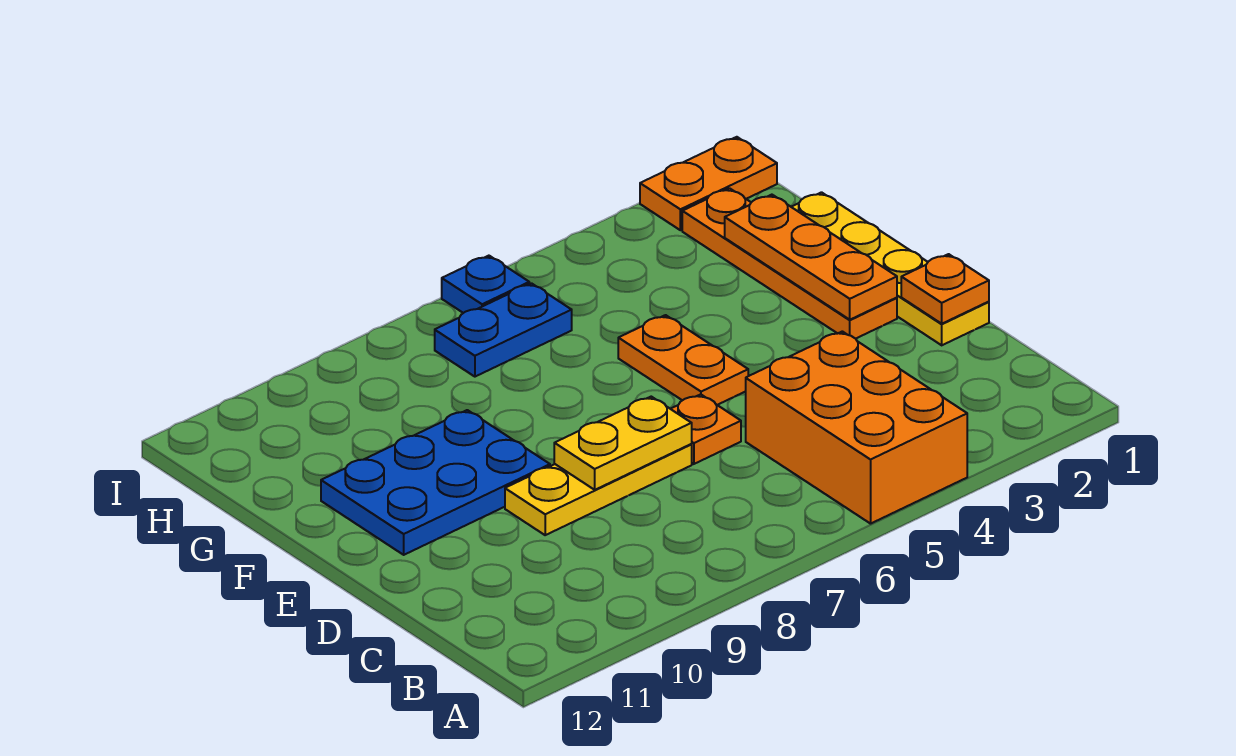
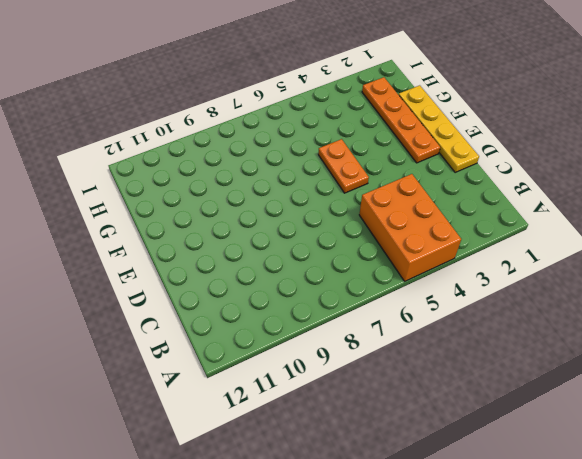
none -> orange 1x1 plate [671,394,741,464]
none -> yellow 1x3 plate [505,444,692,535]
none -> blue 2x3 plate [321,410,550,555]

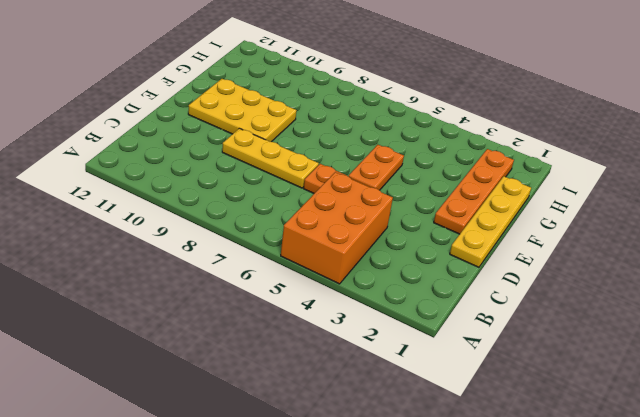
yellow 2x3 plate [188,79,297,142] -> blue 2x3 plate [321,410,550,555]
none -> blue 1x2 plate [435,283,572,377]
none -> orange 1x2 plate [640,137,777,230]
none -> blue 1x1 plate [442,256,529,313]

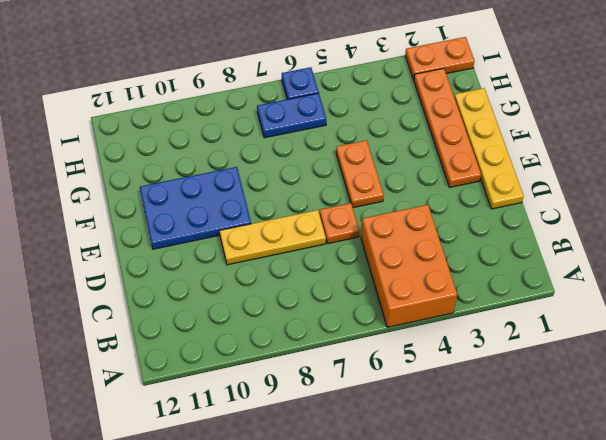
none -> orange 1x1 plate [901,254,989,324]
none -> yellow 1x2 plate [554,397,692,490]
none -> orange 1x3 plate [725,195,897,320]

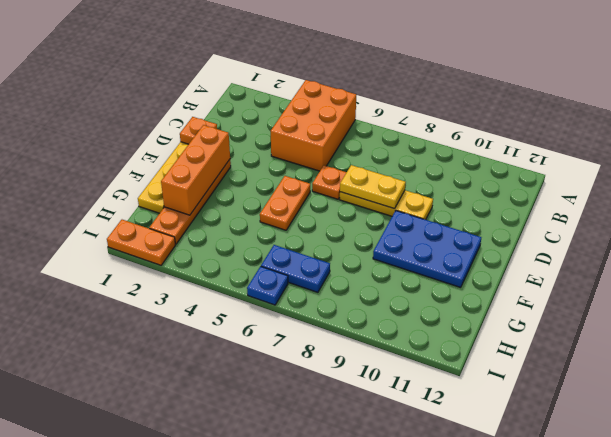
orange 1x3 brick [161,125,230,215] -> orange 1x3 plate [725,195,897,320]

